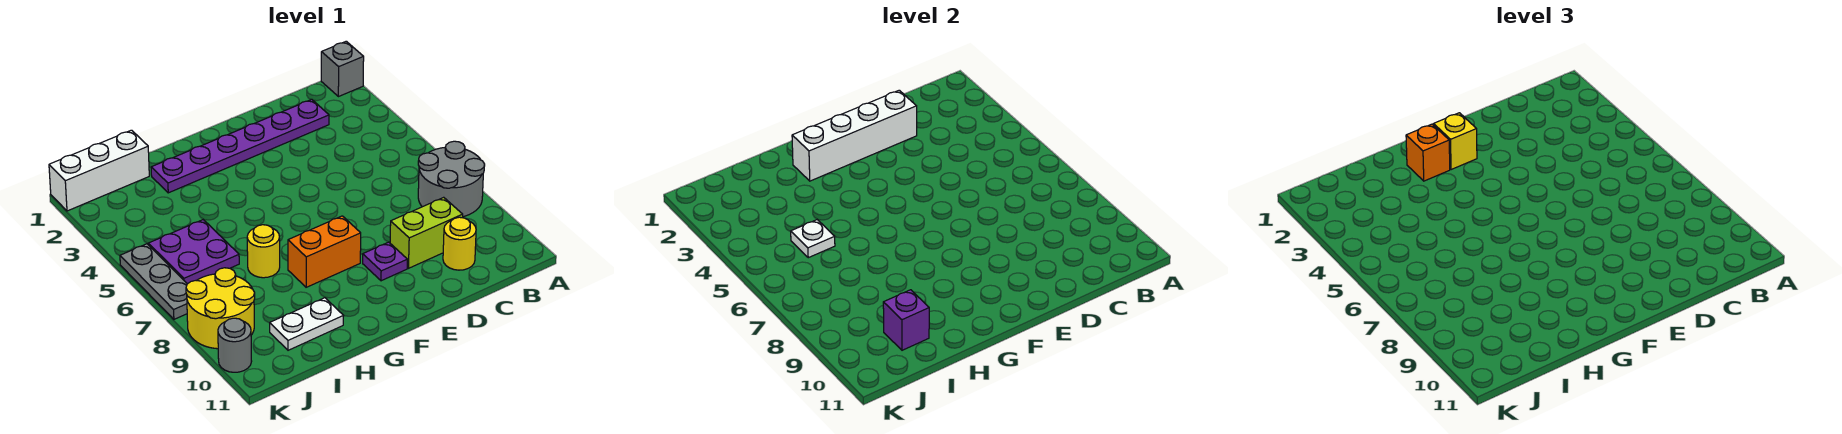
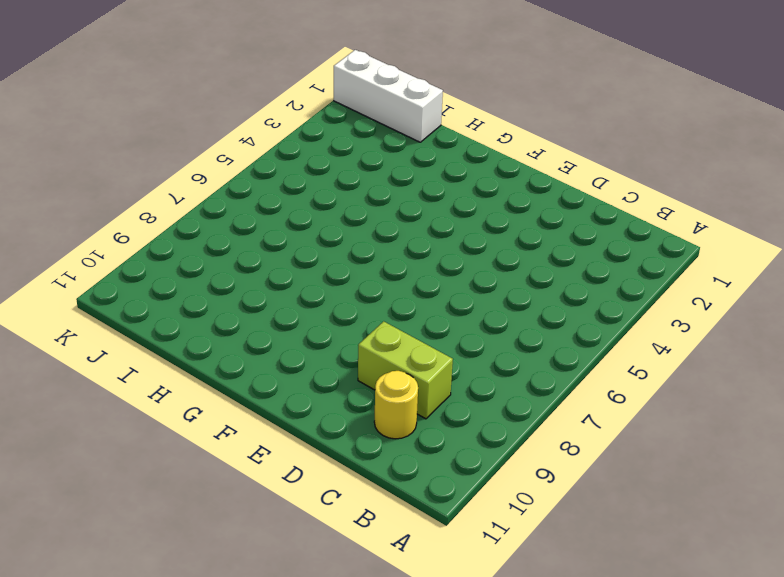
none -> grey 1x1 brick [321,41,364,97]
none -> grey 2x2 round brick [418,141,485,217]
none -> purple 1x6 plate [151,99,329,193]

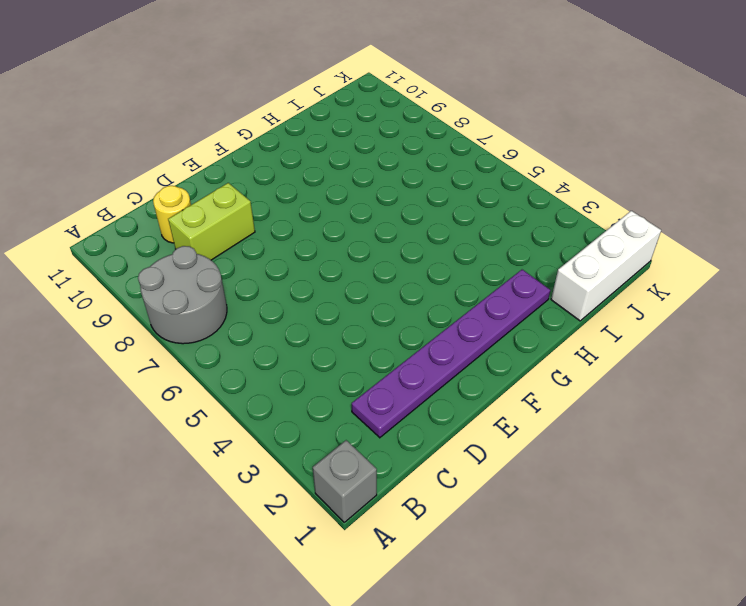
none -> purple 1x1 plate [363,242,407,281]
none -> orange 1x2 brick [288,216,361,287]
none -> yellow 1x1 round brick [247,225,280,278]

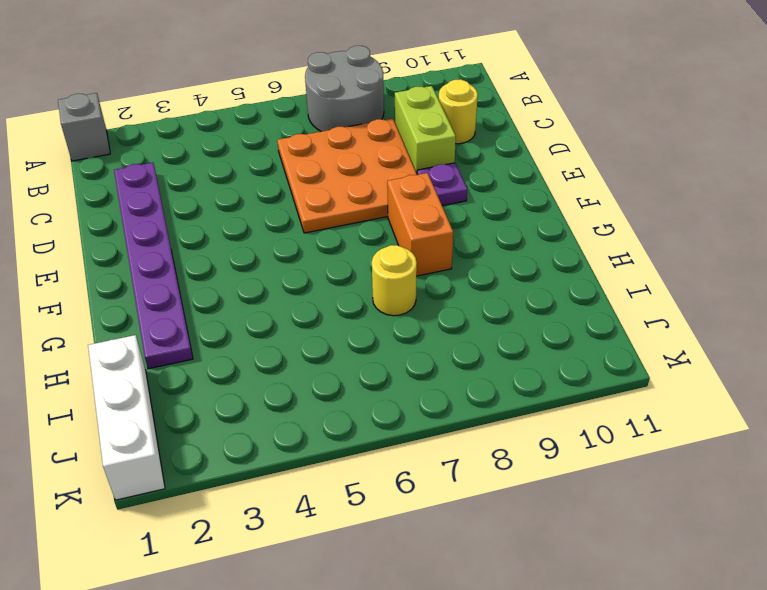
orange 3x3 plate [277,118,417,233] -> none
none -> white 1x2 plate [270,298,344,350]
none -> purple 2x2 plate [148,220,239,284]
none -> yellow 2x2 round brick [186,268,255,349]

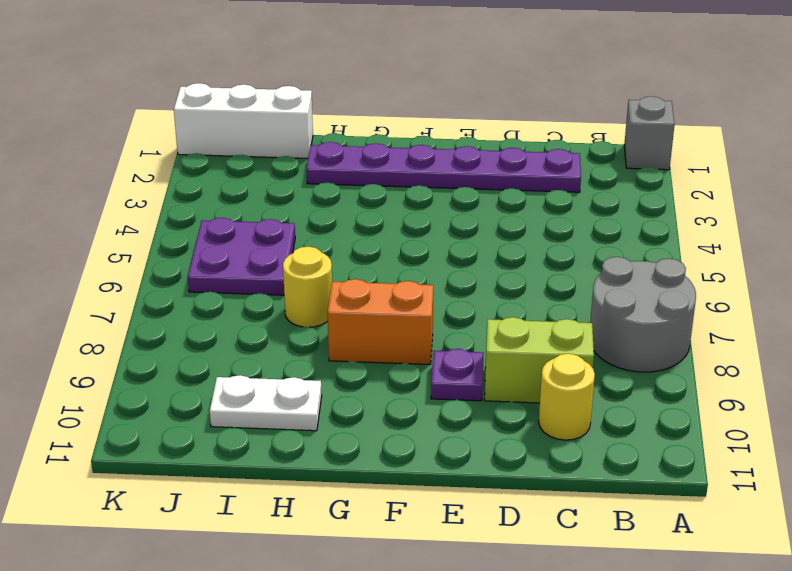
none -> yellow 2x2 round brick [186,268,255,349]
none -> grey 1x3 plate [120,244,187,319]
none -> grey 1x1 round brick [218,318,252,372]

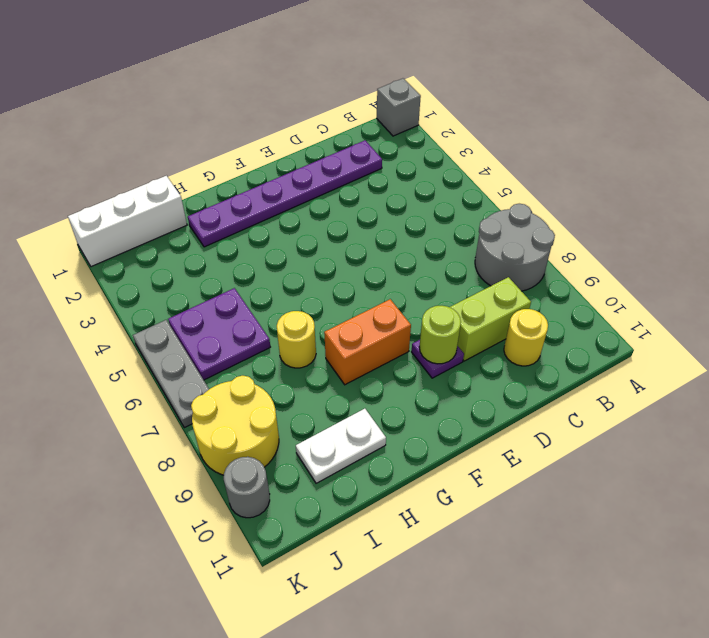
lime 1x1 round brick [419,306,461,364] -> none
none -> white 1x4 brick [792,90,917,181]
none -> white 1x1 plate [791,220,835,258]
none -> purple 1x1 brick [883,290,929,350]

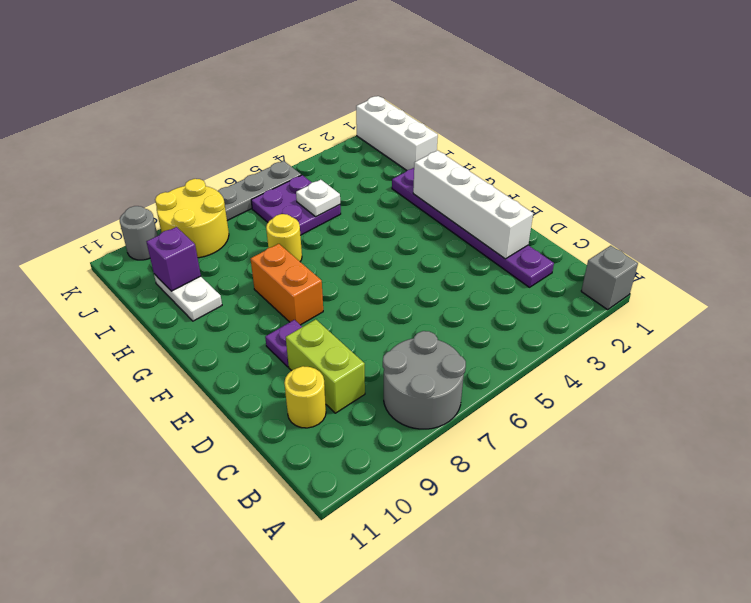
none -> yellow 1x1 brick [1434,113,1477,170]
none -> orange 1x1 brick [1406,124,1450,181]

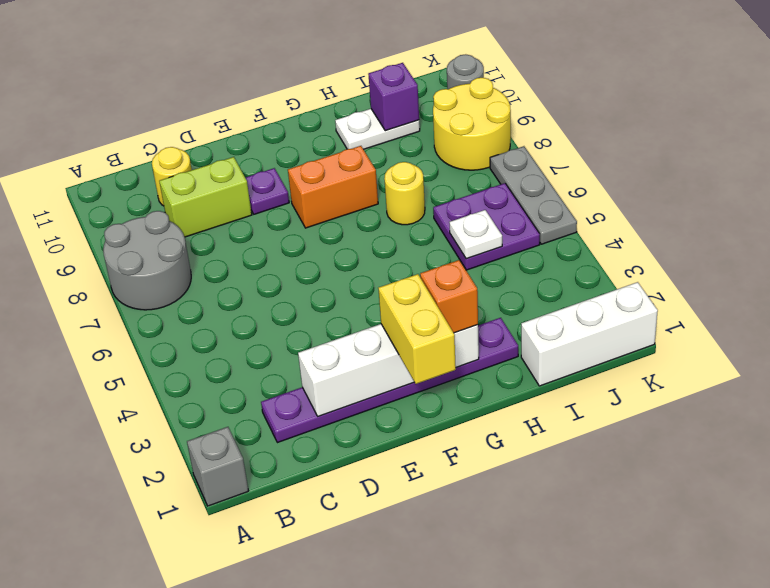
yellow 1x2 brick [378,274,456,384] -> yellow 1x1 brick [1434,113,1477,170]

